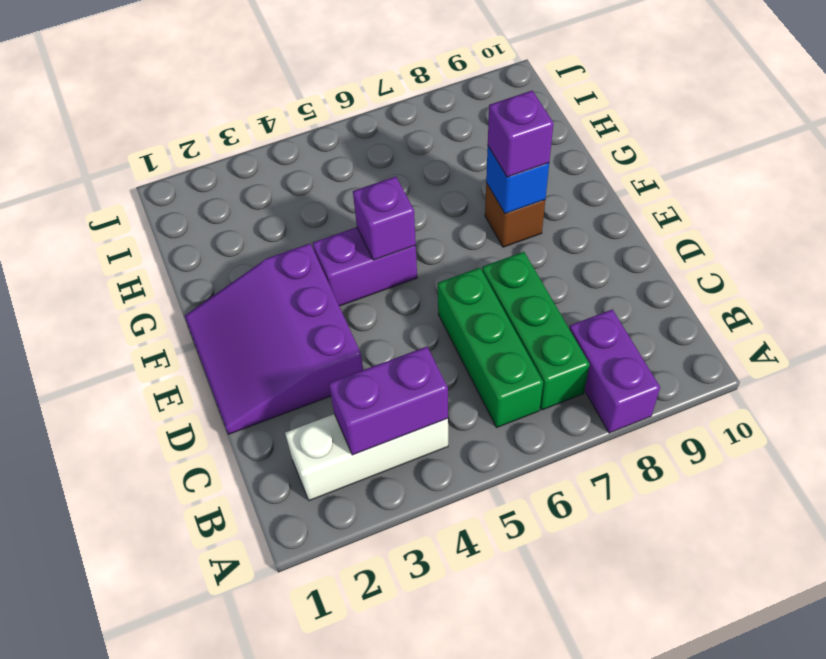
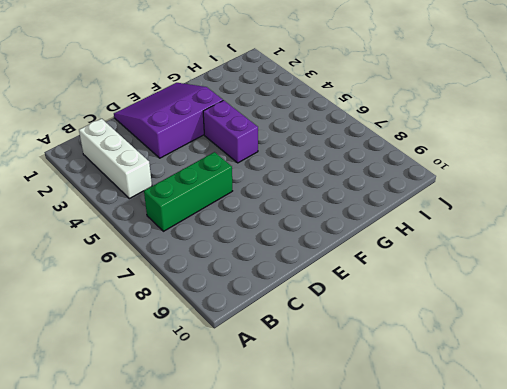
none -> purple 1x2 brick [569,309,660,433]
none -> green 1x3 brick [482,252,590,410]

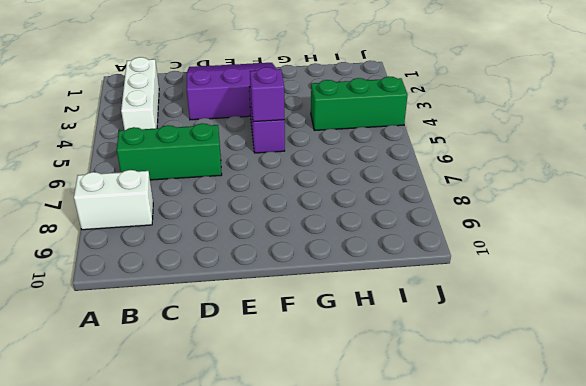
white 1x2 brick [74,170,153,230] -> purple 1x2 brick [569,309,660,433]
green 1x3 brick [311,76,408,131] -> green 1x3 brick moved to [482,252,590,410]
none -> brown 1x1 brick [485,183,545,247]
none -> purple 1x2 brick [329,347,448,455]

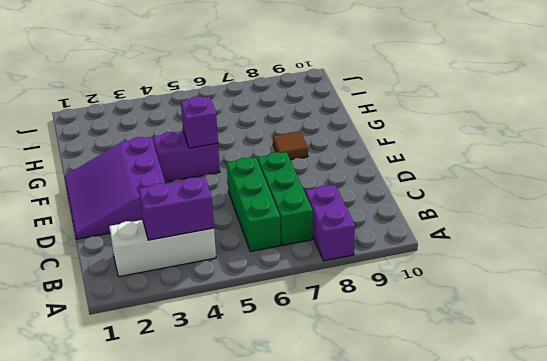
brown 1x1 tile [273,131,308,160] -> brown 1x1 brick [485,183,545,247]
none -> blue 1x1 brick [486,146,549,214]
none -> purple 1x1 brick [488,91,554,177]

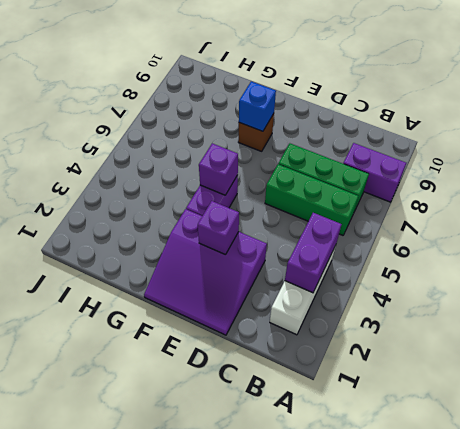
purple 1x1 brick [198,201,239,255] -> purple 1x1 brick moved to [488,91,554,177]

